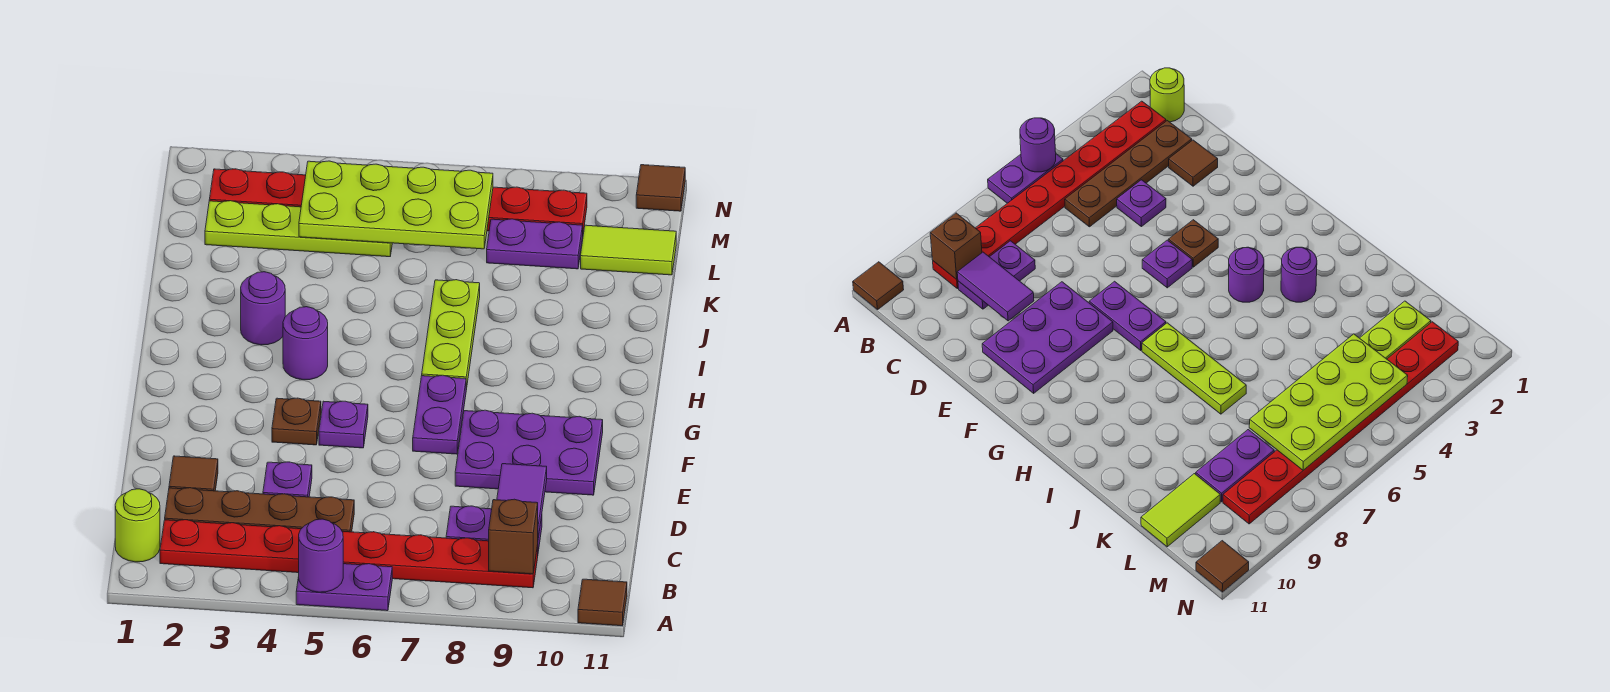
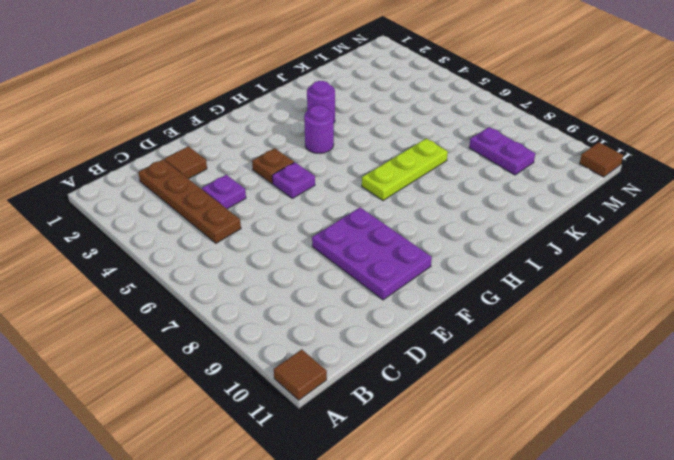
none -> purple 1x2 plate [296,564,392,611]
none -> lime 1x1 round brick [115,489,160,562]
none -> red 1x8 plate [160,520,538,588]

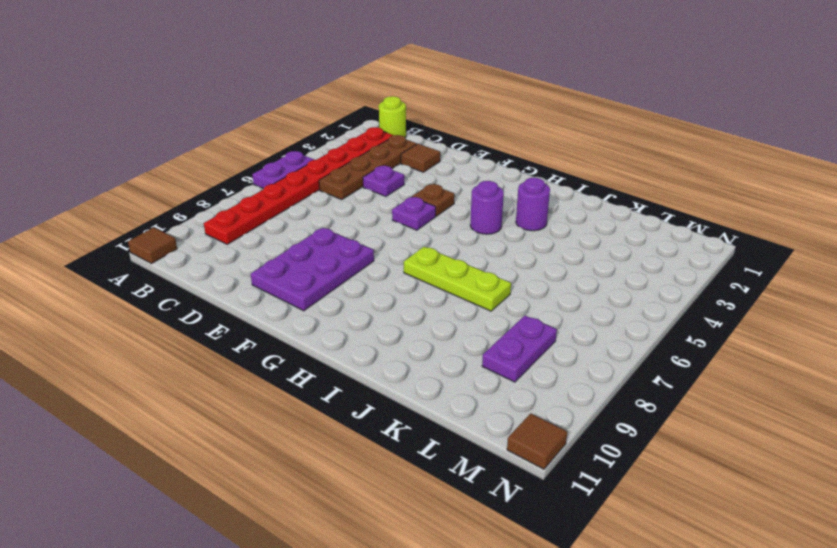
none -> purple 1x2 plate [446,506,542,551]
none -> purple 1x2 plate [413,375,466,454]
none -> lime 1x4 plate [205,201,392,257]

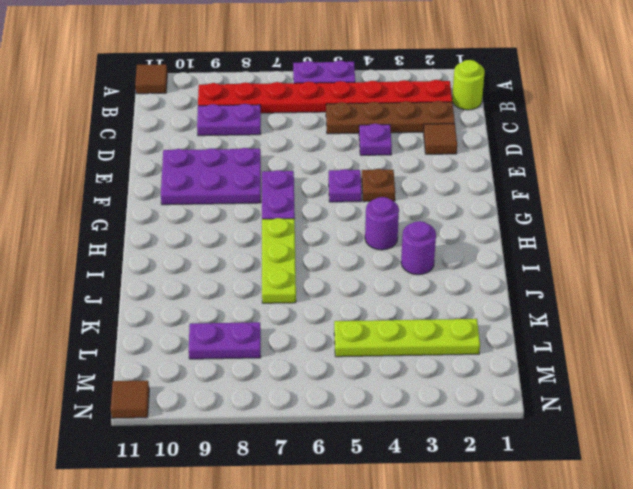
none -> lime 1x2 tile [581,225,676,275]
none -> red 1x8 plate [209,169,587,232]
none -> purple 1x1 round brick [299,519,343,592]

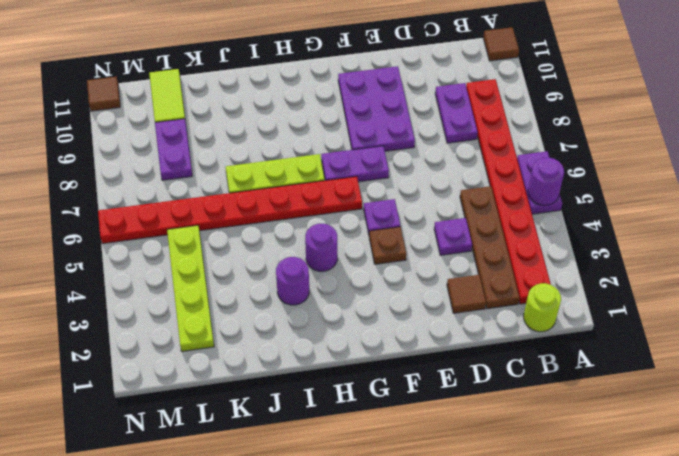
red 1x8 plate [98,176,362,244] -> red 1x8 plate turned to [209,169,587,232]
none -> brown 1x1 brick [489,499,538,574]
none -> purple 1x2 tile [497,464,547,538]
none -> lime 2x4 plate [299,161,493,249]

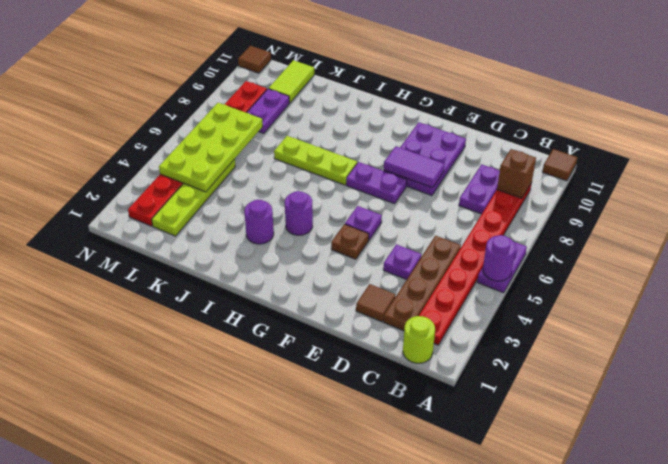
purple 1x2 tile [384,146,444,188] -> purple 1x2 tile moved to [497,464,547,538]

